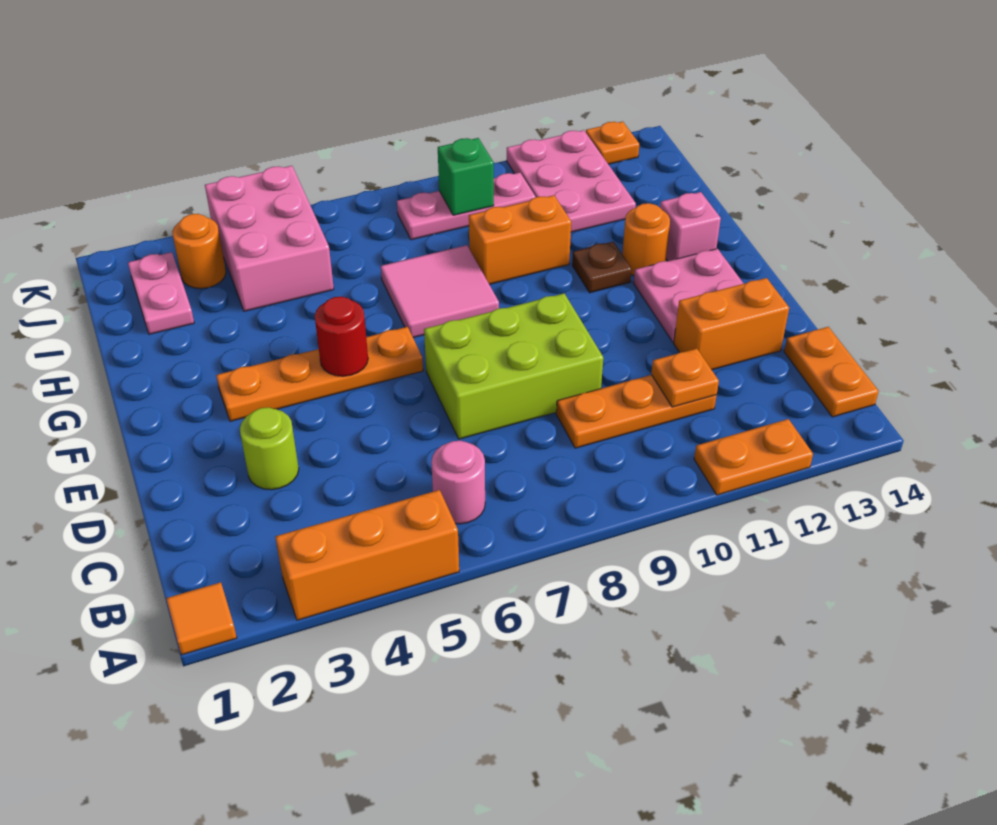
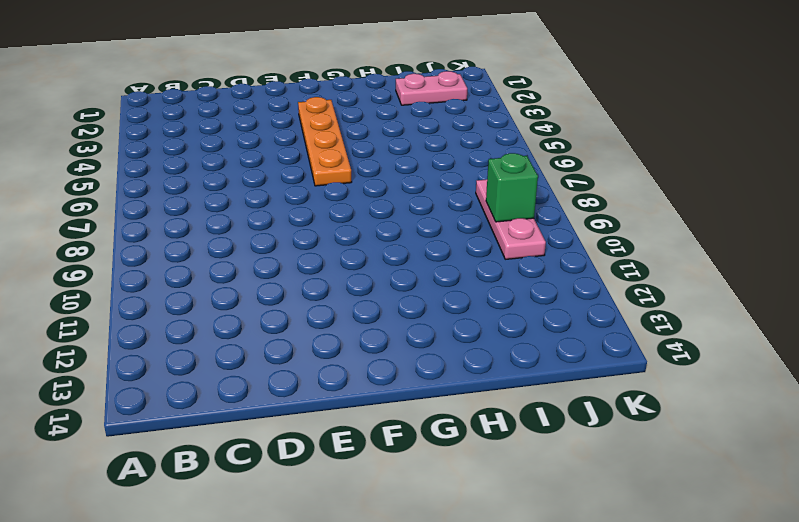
none -> orange 1x1 tile [166,582,237,655]
none -> orange 1x3 brick [275,490,459,620]
none -> orange 1x2 plate [694,419,813,495]

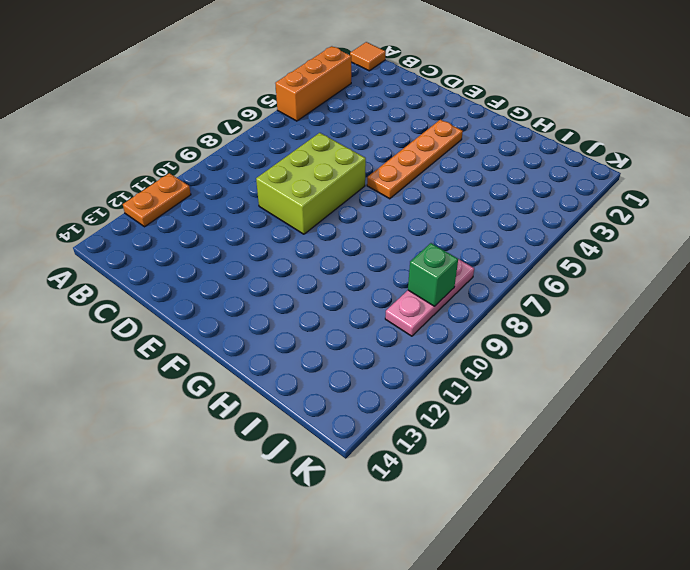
none -> pink 1x1 round brick [431,441,485,524]
none -> orange 1x2 plate [784,327,879,417]
none -> orange 1x3 plate [556,375,717,448]

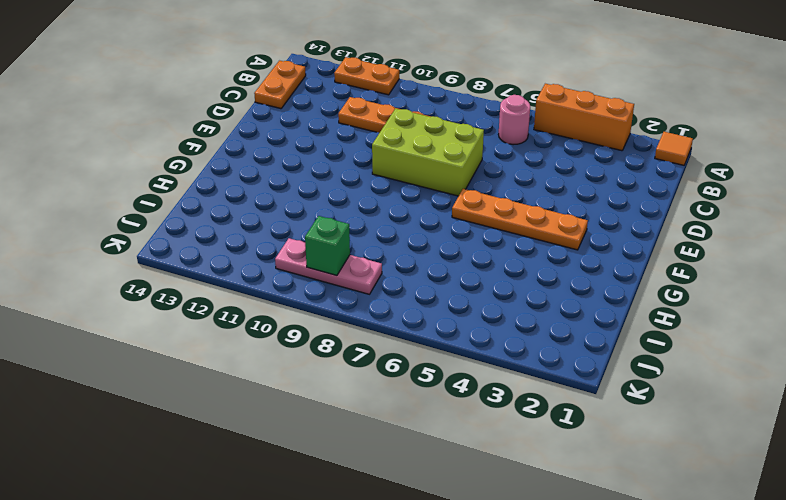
none -> lime 1x1 round brick [240,407,299,490]
none -> orange 1x2 brick [674,278,789,370]
none -> pink 2x2 plate [634,249,744,342]

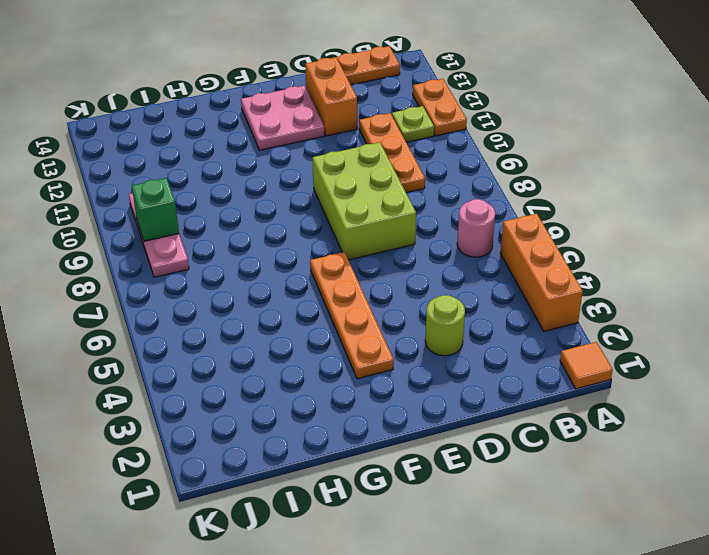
lime 1x1 plate [392,106,434,142] -> none
none -> pink 2x2 tile [381,245,499,338]
none -> brown 1x1 plate [572,242,632,293]
none -> orange 1x1 round brick [622,203,670,276]

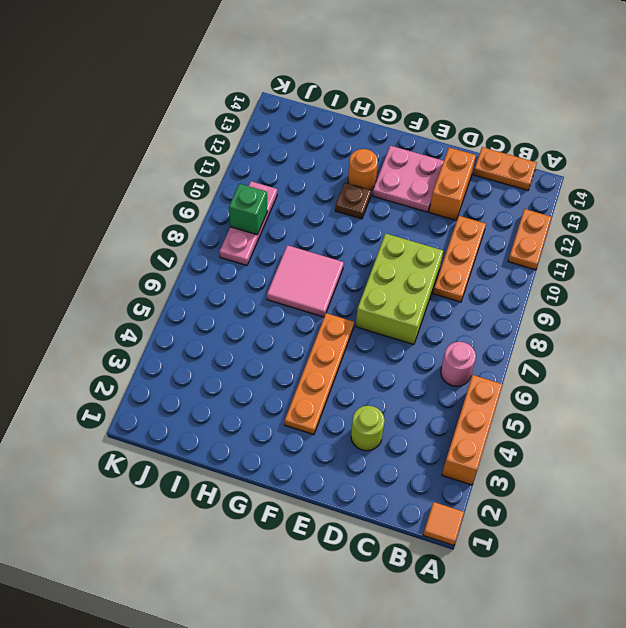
none -> pink 1x1 brick [660,192,721,261]
none -> orange 1x2 brick [469,195,571,284]
none -> pink 1x2 plate [128,252,194,334]

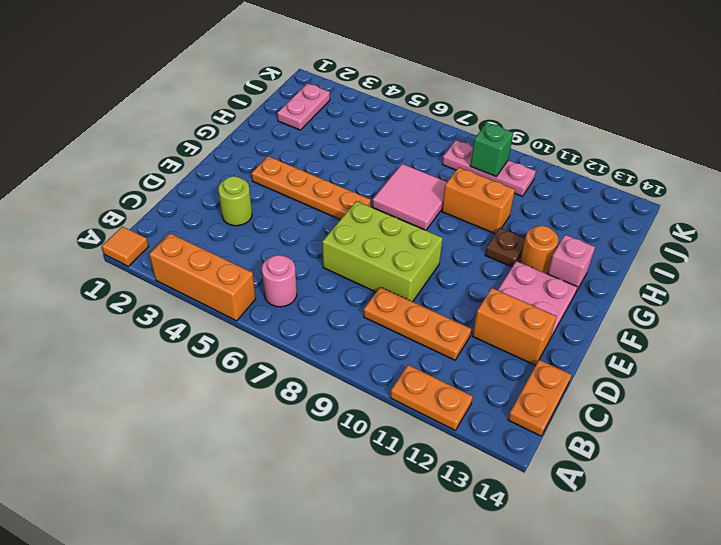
none -> pink 2x3 brick [205,166,334,311]
none -> pink 2x3 plate [507,130,636,232]
none -> orange 1x1 round brick [172,214,226,289]

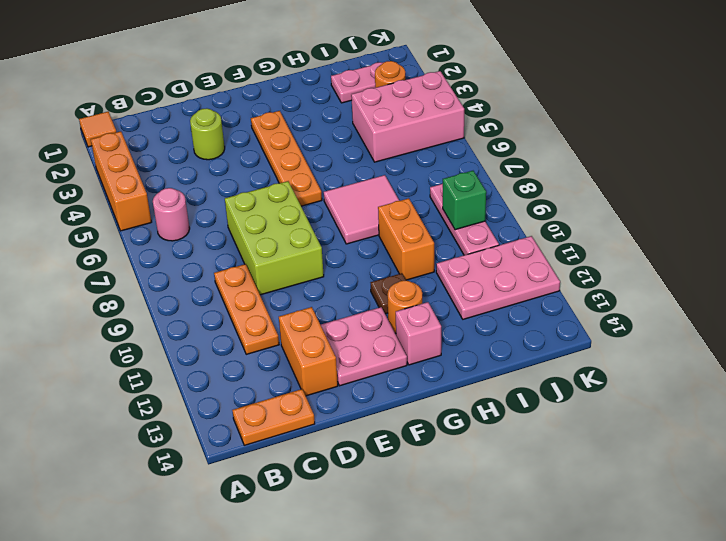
none -> orange 1x2 plate [694,419,813,495]
none -> orange 1x1 plate [586,122,639,164]
none -> orange 1x1 plate [651,349,719,407]

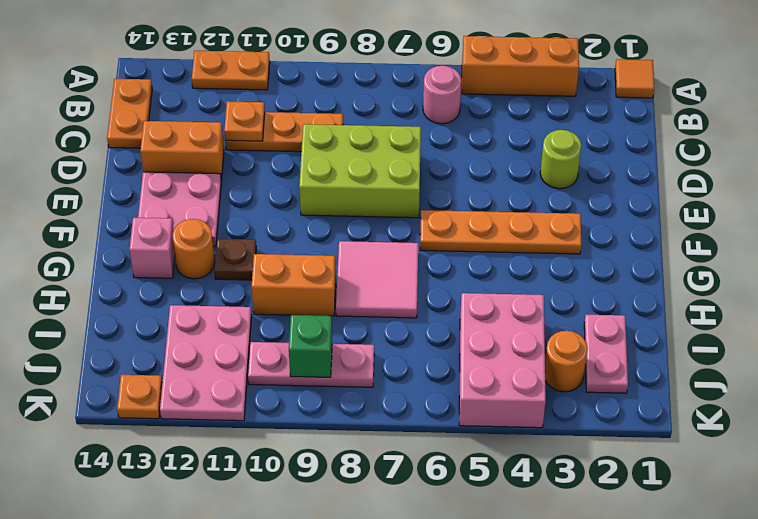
none -> red 1x1 round brick [315,297,368,376]

